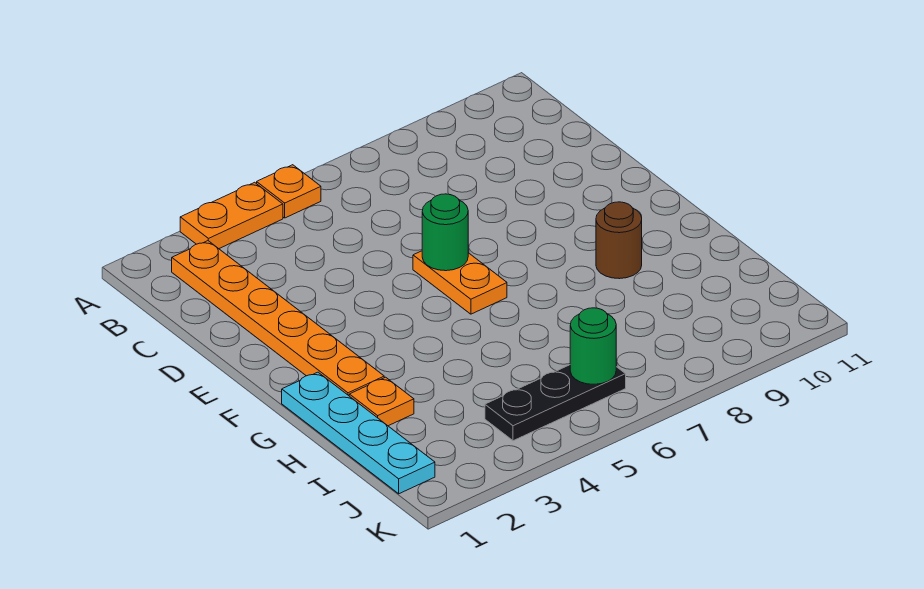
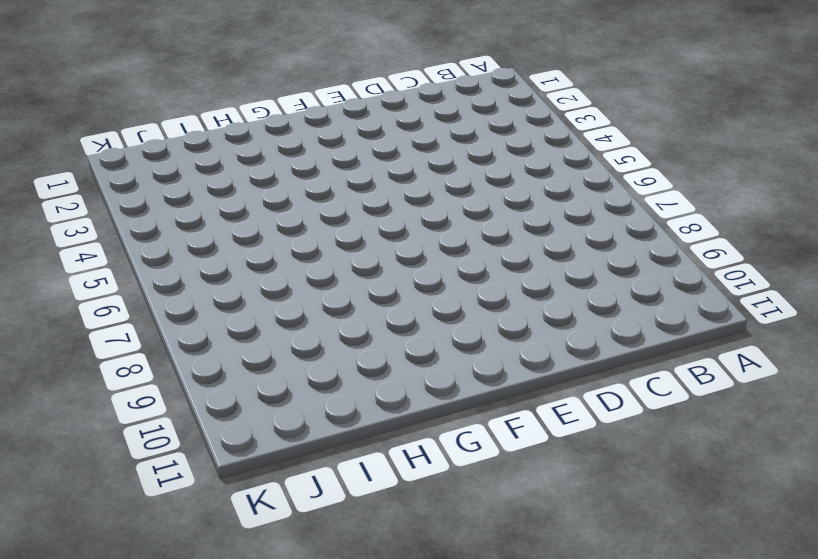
none -> orange 1x2 plate [180,182,283,249]
none -> orange 1x1 plate [257,165,321,218]

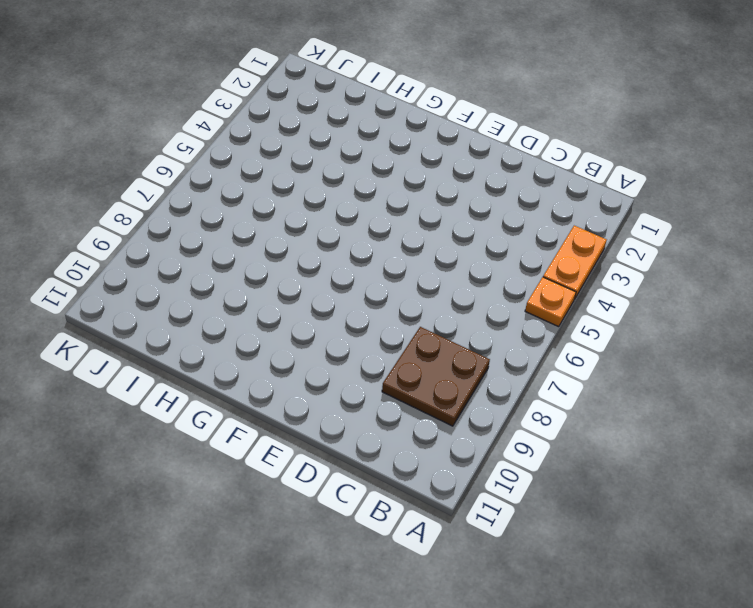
brown 2x2 plate [382,327,490,426] -> none
none -> orange 1x6 plate [172,241,384,396]
none -> orange 1x2 plate [413,251,507,314]

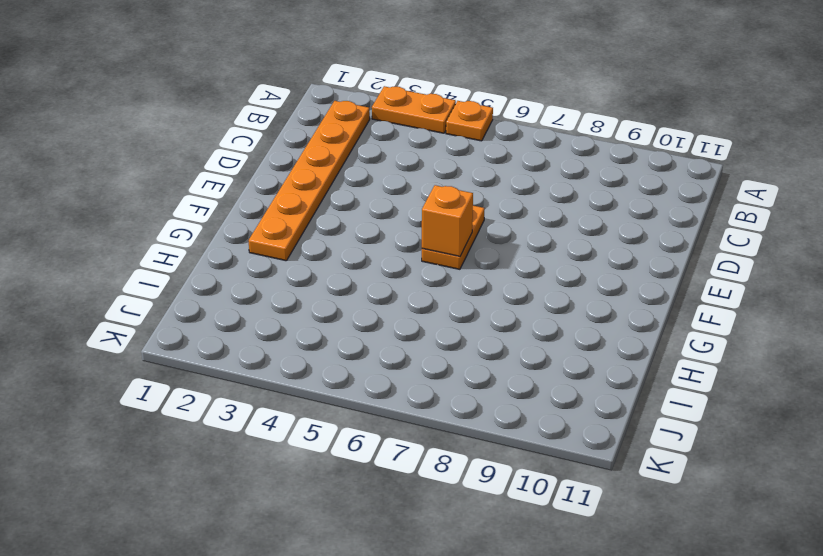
orange 1x1 brick [422,185,473,256] -> none
none -> cyan 1x4 plate [282,372,435,494]
none -> brown 1x1 round brick [596,202,642,279]

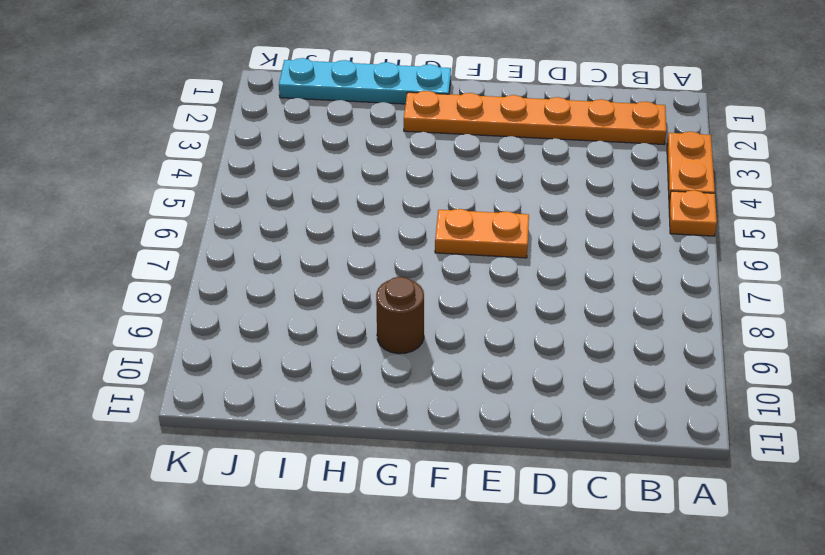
none -> orange 1x1 plate [349,377,414,426]
none -> black 1x3 plate [485,365,626,441]

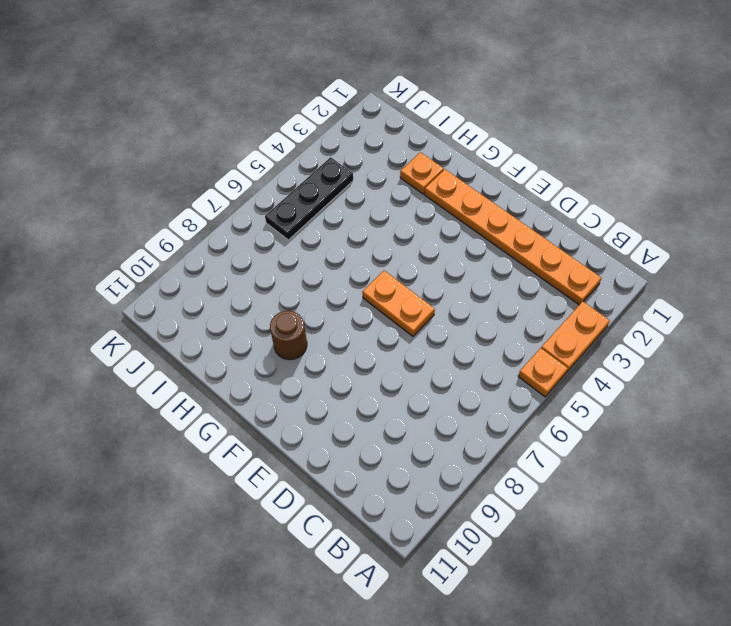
none -> cyan 1x4 plate [282,372,435,494]
none -> green 1x1 round brick [422,194,468,271]

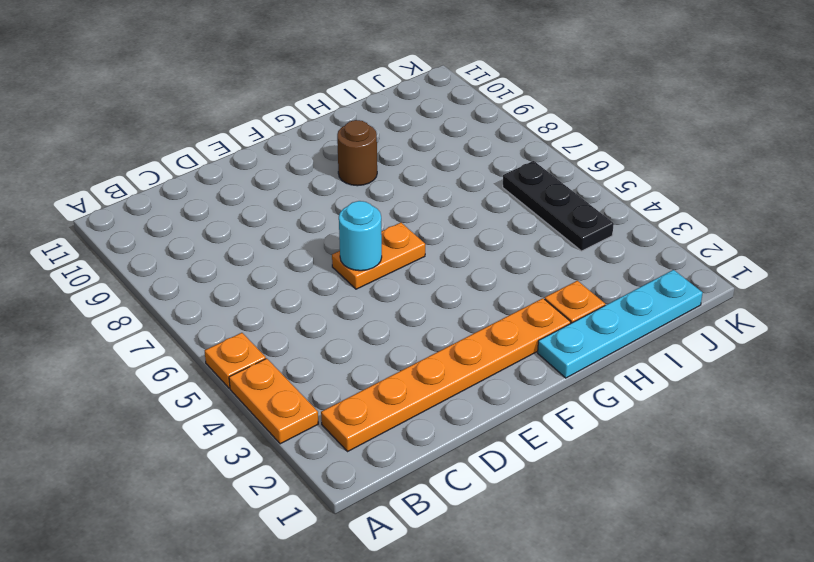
cyan 1x1 round brick [339,201,382,271] -> green 1x1 round brick [422,194,468,271]
none -> green 1x1 round brick [570,308,616,384]

